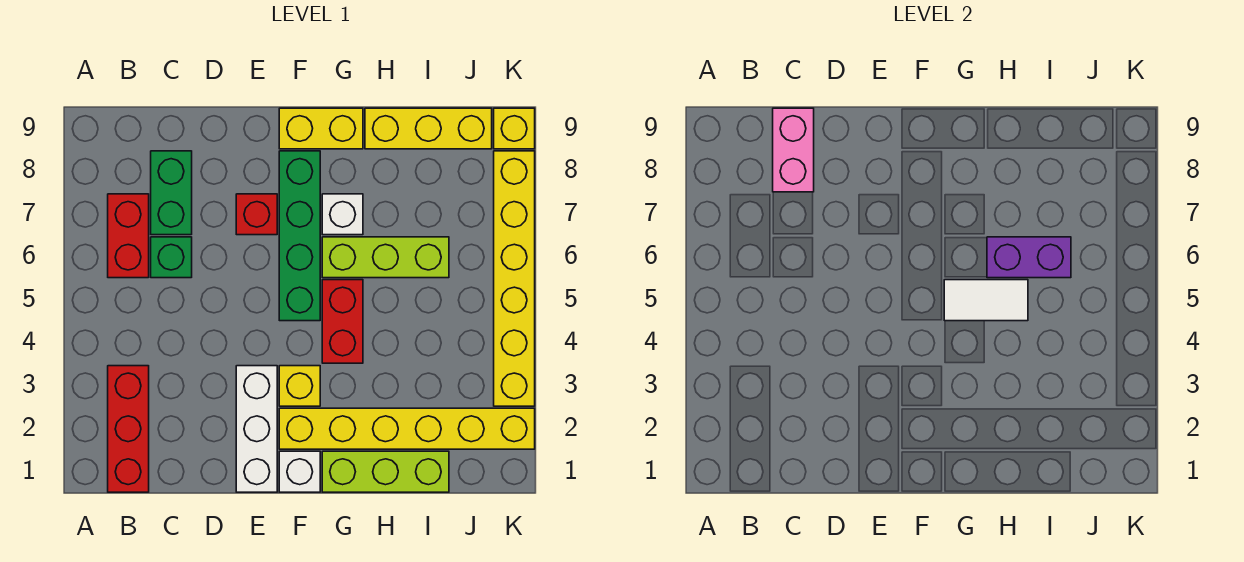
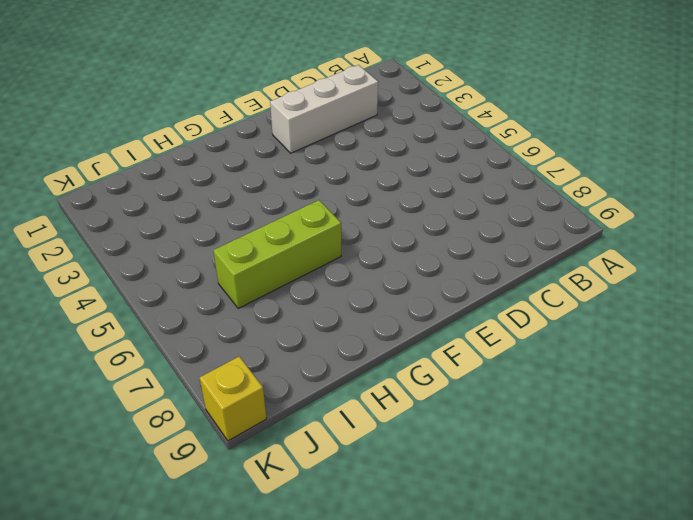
white 1x3 brick [270,65,378,153] -> white 1x3 brick turned to [236,366,277,492]
none -> red 1x3 brick [108,366,149,492]
none -> red 1x2 brick [108,194,149,278]
none -> green 1x1 brick [151,237,192,278]

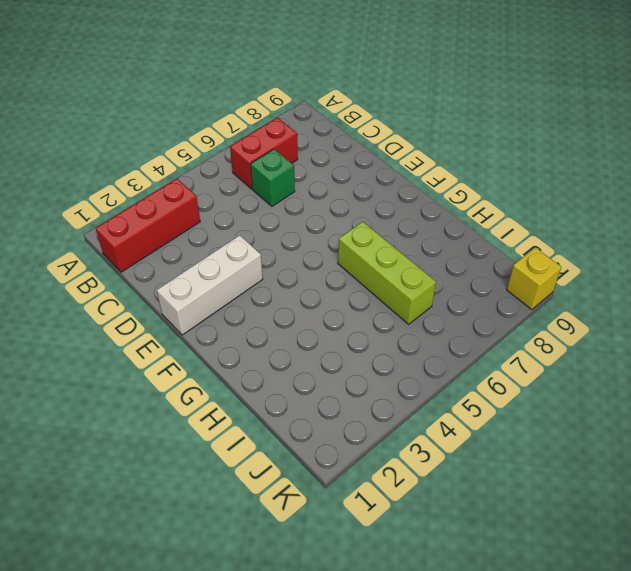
none -> green 1x2 brick [151,151,192,235]
none -> red 1x1 brick [236,194,277,235]
none -> white 1x1 brick [279,451,320,492]

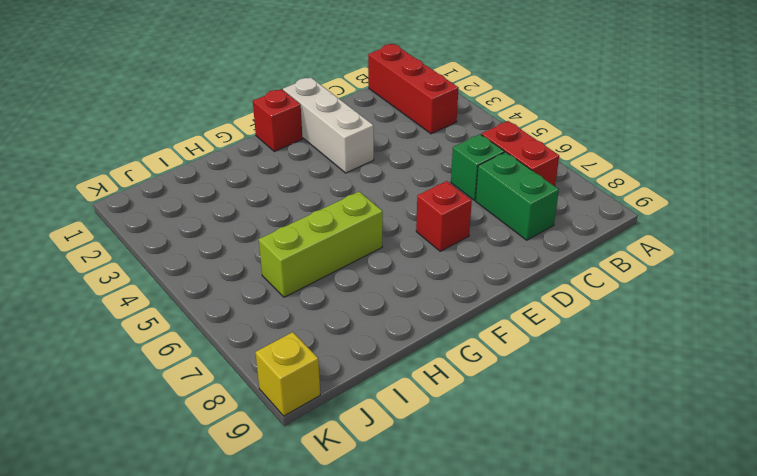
red 1x1 brick [253,89,303,151] -> white 1x1 brick [279,451,320,492]
none -> yellow 1x6 brick [279,408,535,449]
none -> yellow 1x1 brick [279,366,320,406]
none -> green 1x4 brick [279,151,320,321]

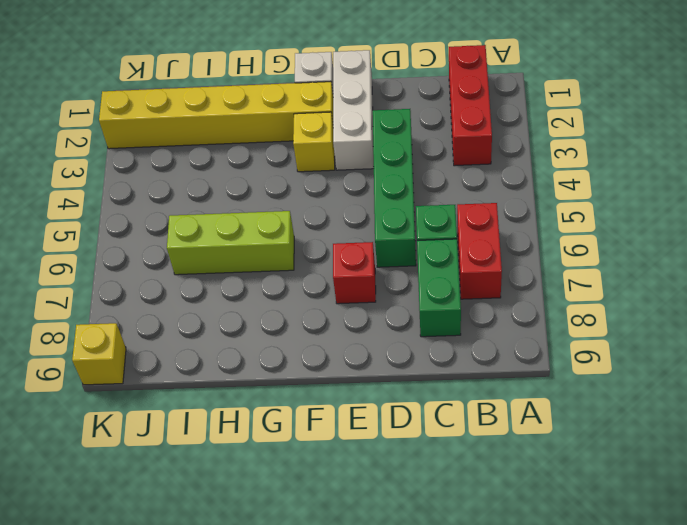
green 1x4 brick [373,109,416,267] -> green 1x4 brick moved to [279,151,320,321]
none -> yellow 1x2 brick [279,108,363,149]
none -> lime 1x3 brick [322,451,449,492]
none -> red 1x2 brick [322,280,363,363]

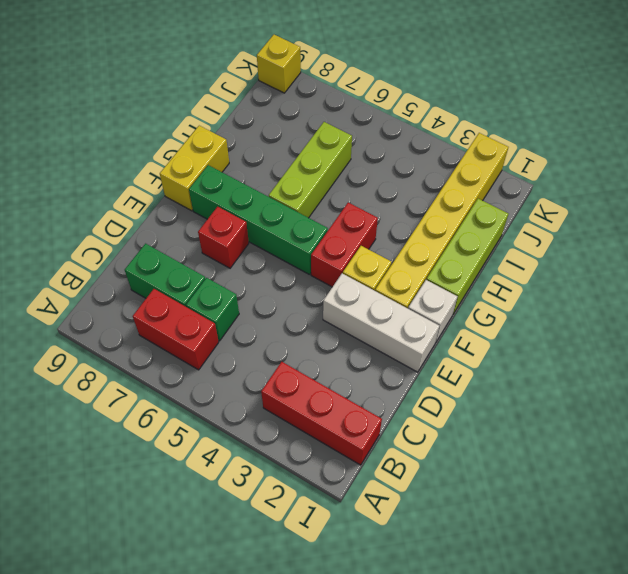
red 1x2 brick [311,203,378,287] -> red 1x2 brick turned to [322,280,363,363]
none -> white 1x1 brick [322,194,363,235]
none -> yellow 1x3 brick [365,108,492,149]
none -> yellow 1x6 brick [494,151,535,406]

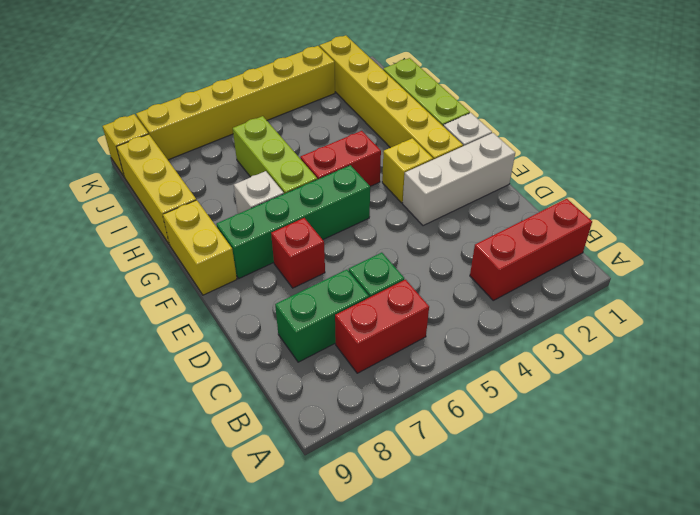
none -> pink 1x2 brick [773,108,814,192]
none -> white 1x2 tile [944,280,1028,321]
none -> purple 1x2 brick [987,237,1071,278]

